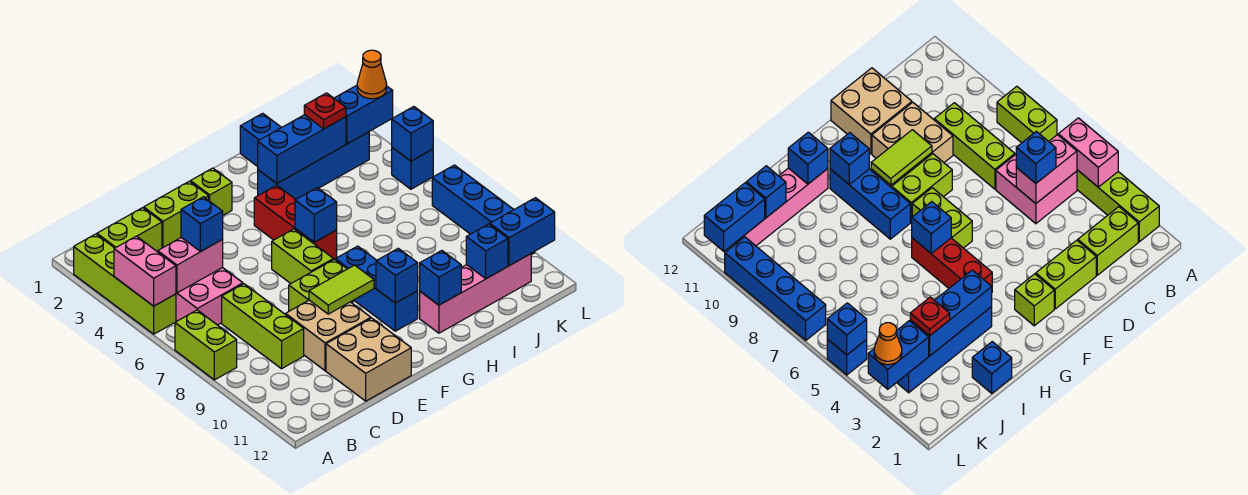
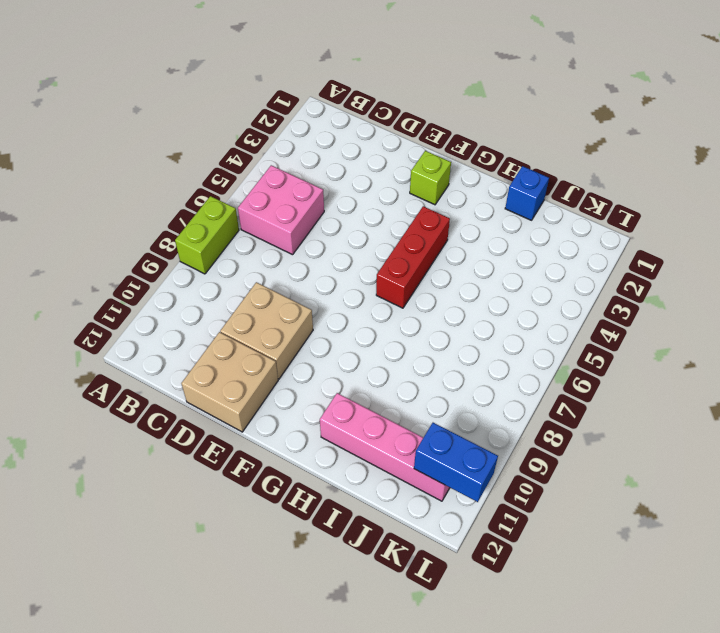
none -> lime 1x4 brick [74,234,176,334]
none -> lime 1x2 brick [97,208,162,252]
none -> lime 1x3 brick [222,284,304,369]
none -> lime 1x2 brick [144,181,209,248]

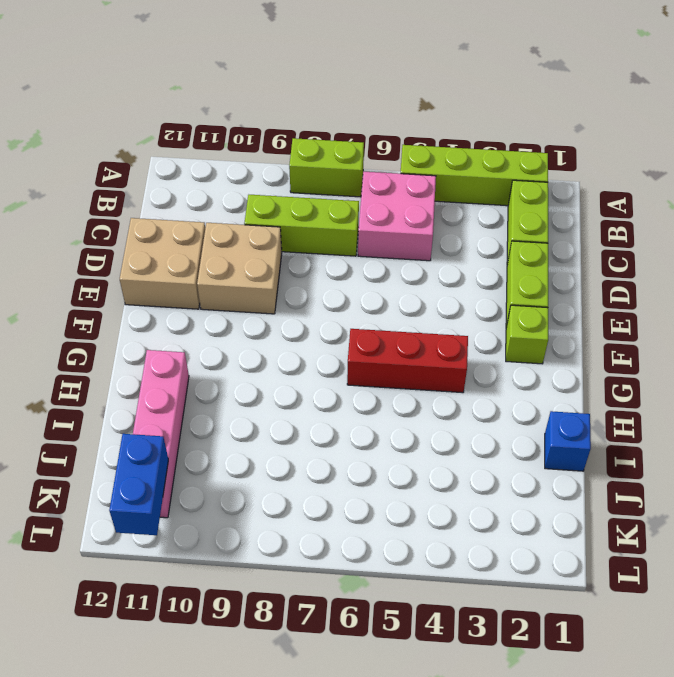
none -> lime 1x2 brick [289,259,354,311]
none -> lime 1x2 brick [272,229,333,283]
none -> blue 1x3 brick [335,246,418,331]
none -> blue 1x4 brick [258,132,369,199]

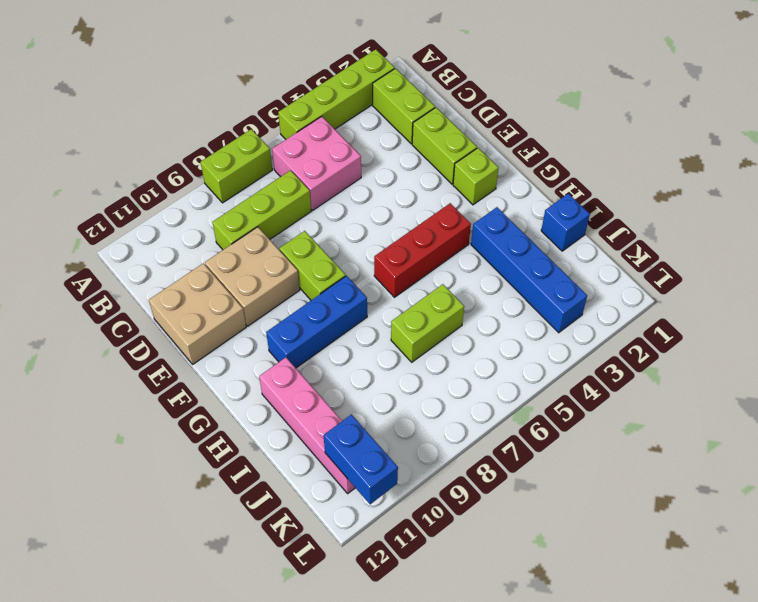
lime 1x2 brick [391,284,464,362] -> lime 1x2 brick moved to [272,229,333,283]
none -> blue 1x1 brick [392,148,433,189]
none -> blue 1x4 brick [432,165,535,255]
none -> pink 1x2 brick [114,236,176,306]
none -> pink 1x2 brick [158,237,223,293]

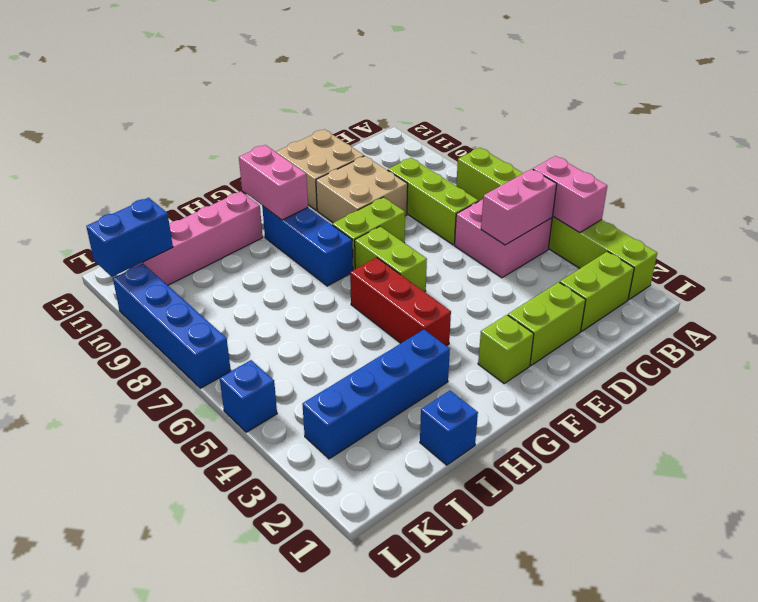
pink 1x2 brick [239,145,308,220] -> blue 1x1 brick [376,248,418,303]
none -> lime 1x2 tile [309,265,374,314]
none -> blue 1x1 brick [295,188,337,242]
none -> blue 1x3 brick [258,115,346,183]
none -> blue 1x1 brick [420,251,461,305]

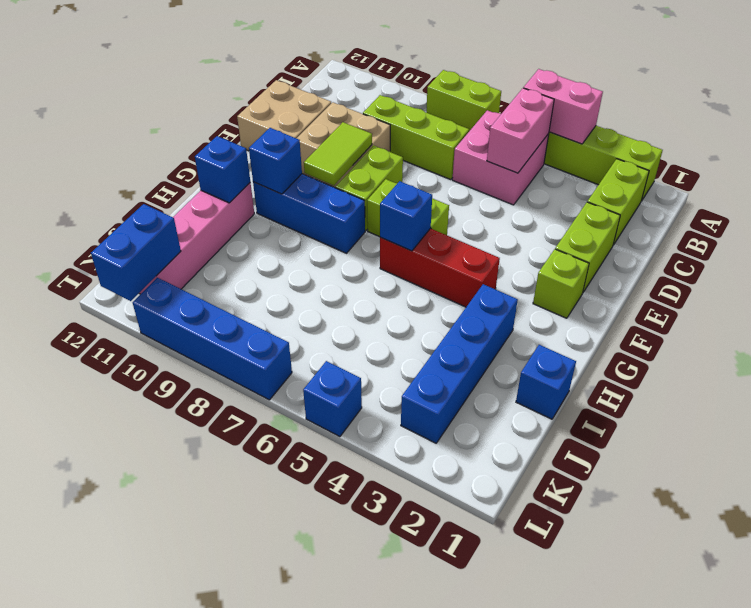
none -> blue 1x3 brick [258,115,346,183]
none -> blue 1x1 brick [466,224,508,279]
none -> blue 1x2 brick [334,85,393,144]
none -> blue 1x1 brick [392,107,433,161]

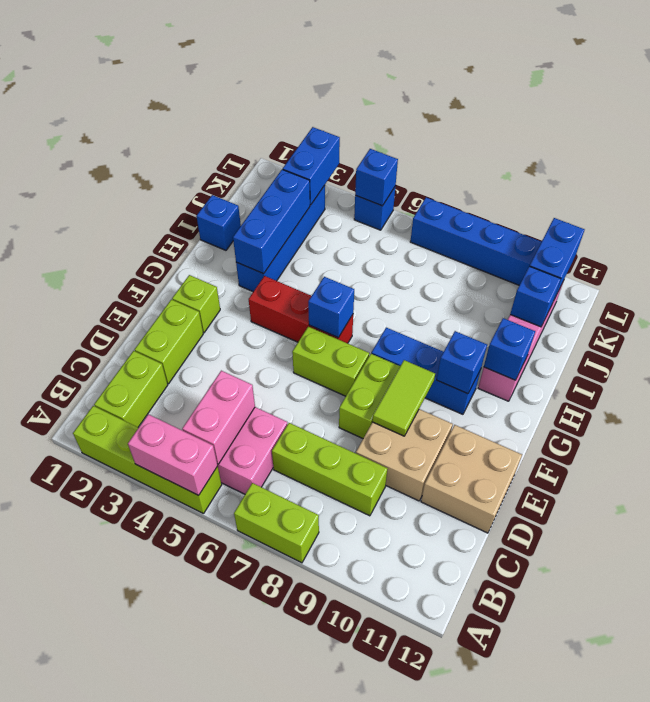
none -> blue 1x1 brick [181,197,223,251]
none -> red 1x1 plate [304,93,346,129]
none -> orange 1x1 cone [357,50,387,99]

